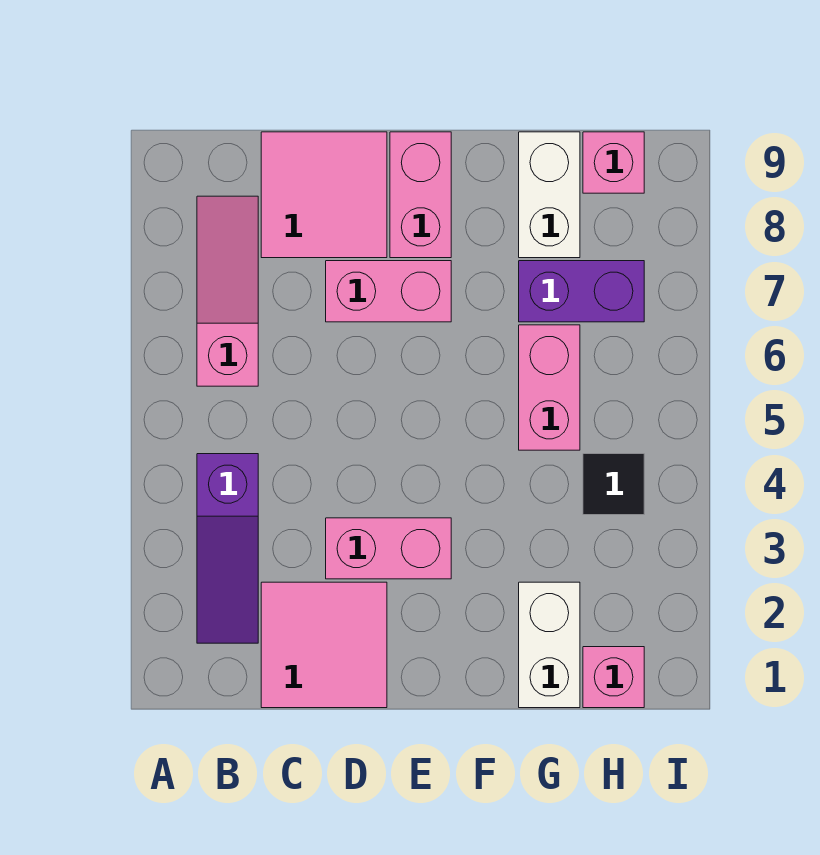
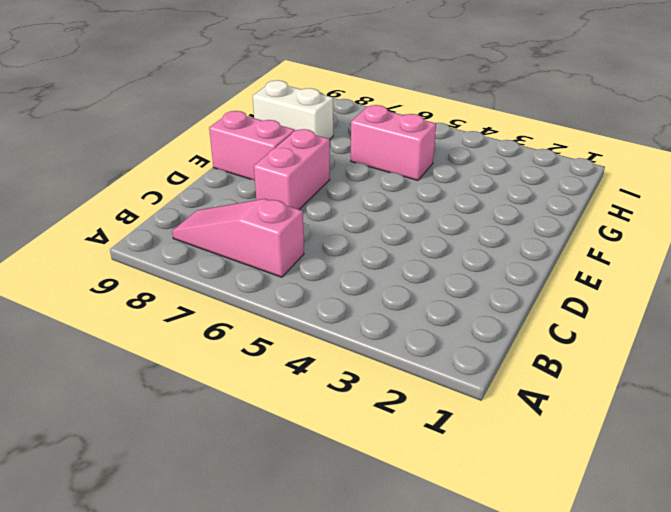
none -> purple 1x3 slope [197,454,258,643]
none -> pink 2x2 tile [261,582,387,708]
none -> pink 2x2 tile [261,132,387,258]

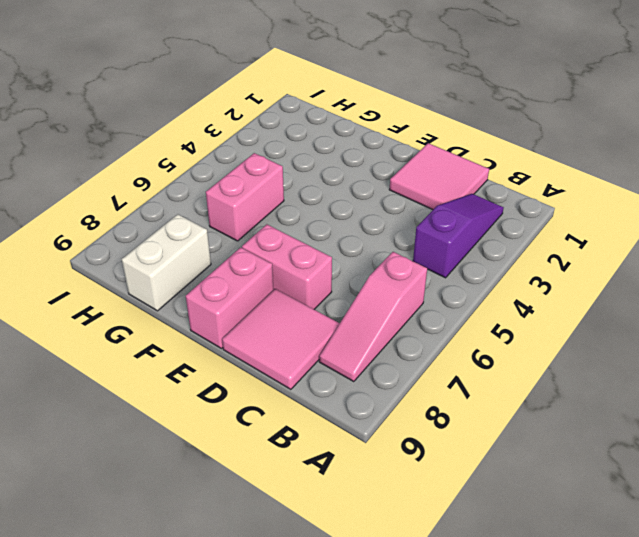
none -> pink 1x2 brick [326,518,451,579]
none -> white 1x2 brick [519,582,580,708]
none -> purple 1x2 brick [519,261,644,322]

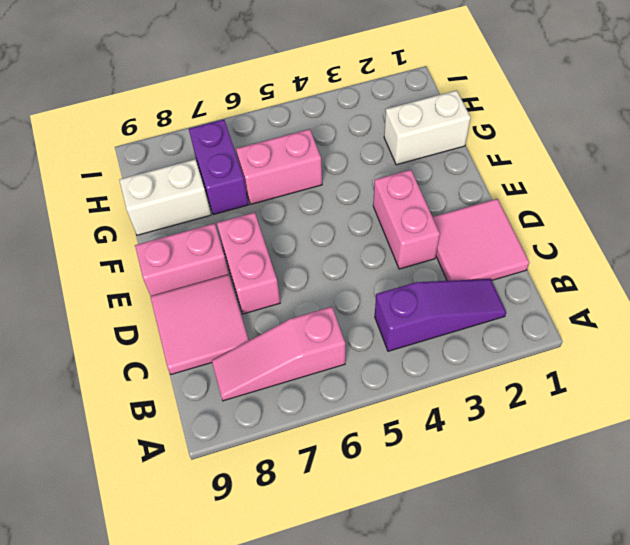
none -> pink 1x1 brick [583,647,644,708]
none -> black 1x1 tile [583,454,644,515]
none -> pink 1x1 brick [583,132,644,193]

